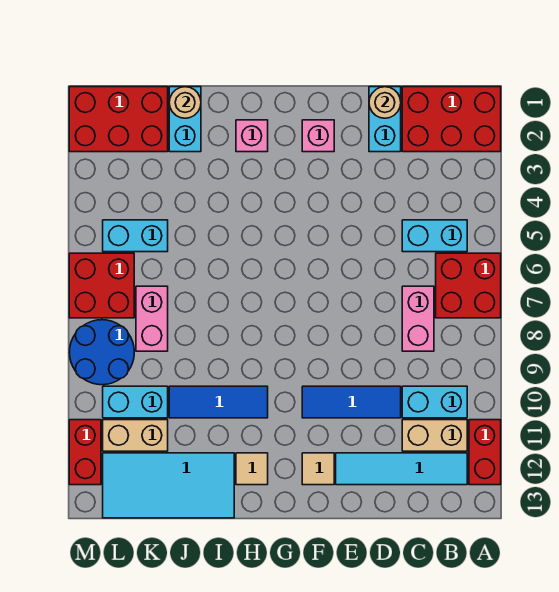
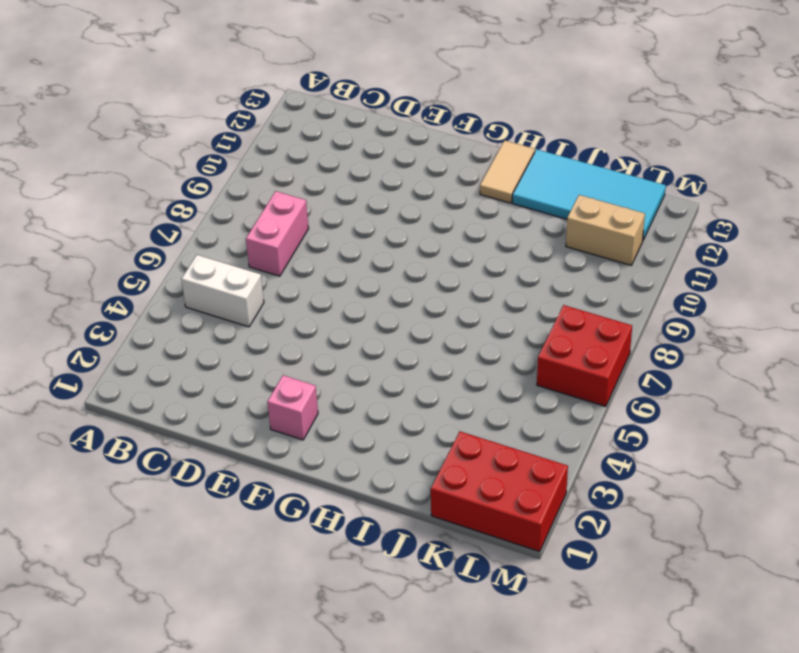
white 1x2 brick [181,255,264,327] -> cyan 1x2 brick [402,220,467,252]
tan 1x2 tile [480,140,535,203] -> tan 1x1 tile [236,453,268,485]
none -> red 2x3 brick [402,87,501,152]
none -> red 2x2 brick [436,253,501,318]
none -> red 1x2 brick [469,420,501,485]

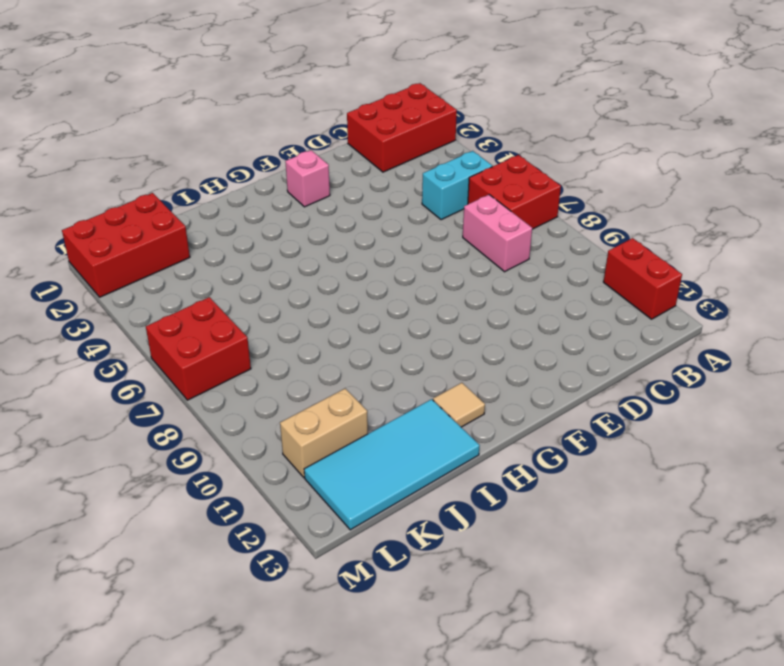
none -> cyan 1x2 brick [402,386,467,418]
none -> tan 1x2 brick [402,420,467,451]
none -> cyan 1x4 tile [336,453,467,485]

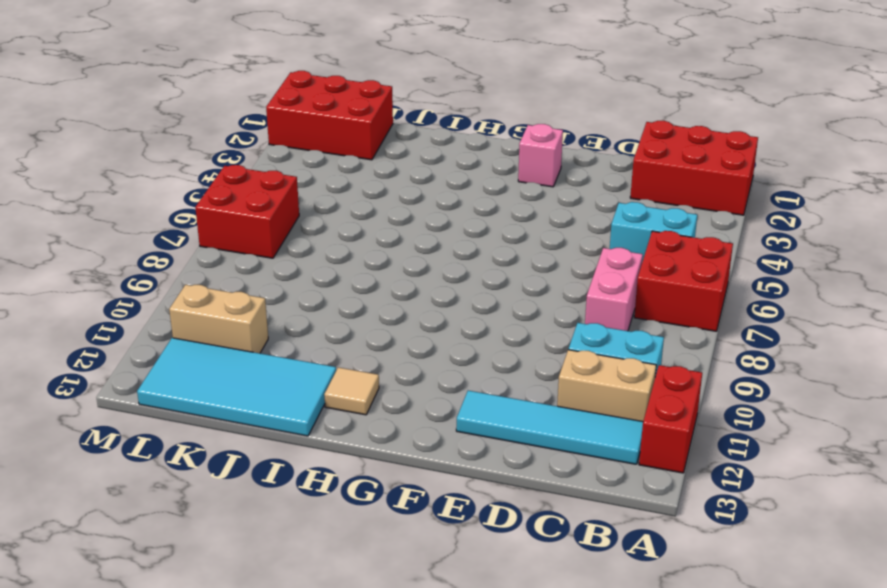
none -> cyan 1x2 brick [369,87,401,152]
none -> blue 1x3 tile [302,386,401,418]
none -> tan 1x1 tile [302,453,334,485]

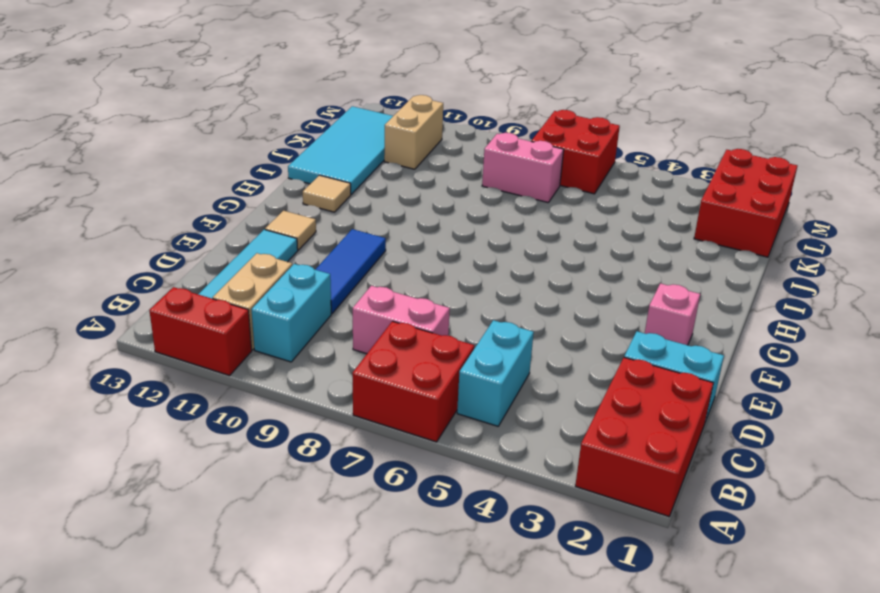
none -> pink 1x1 brick [236,120,268,152]
none -> blue 1x3 tile [169,386,268,418]
none -> cyan 1x2 brick [169,87,201,152]

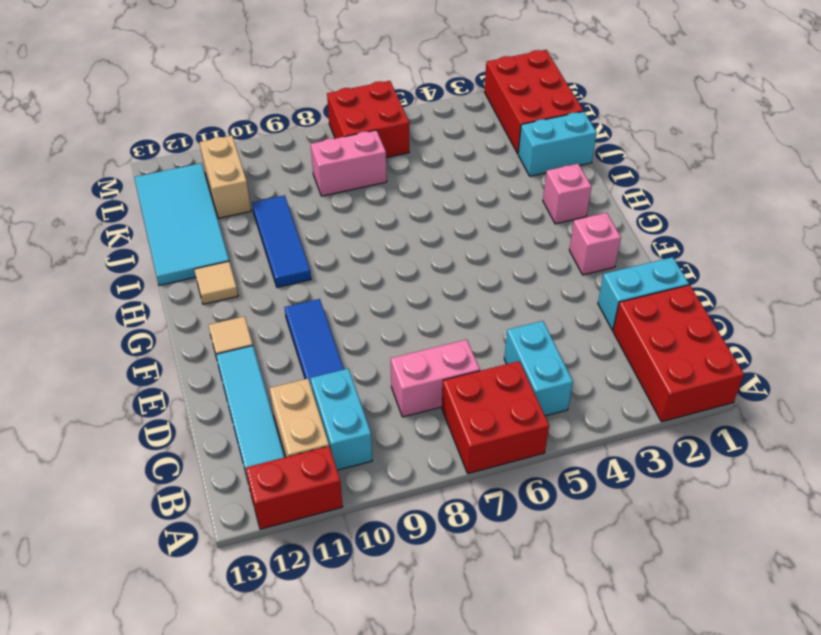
none -> cyan 1x2 brick [103,220,168,252]
none -> cyan 1x2 brick [103,386,168,418]
none -> blue 2x2 round brick [69,320,134,385]

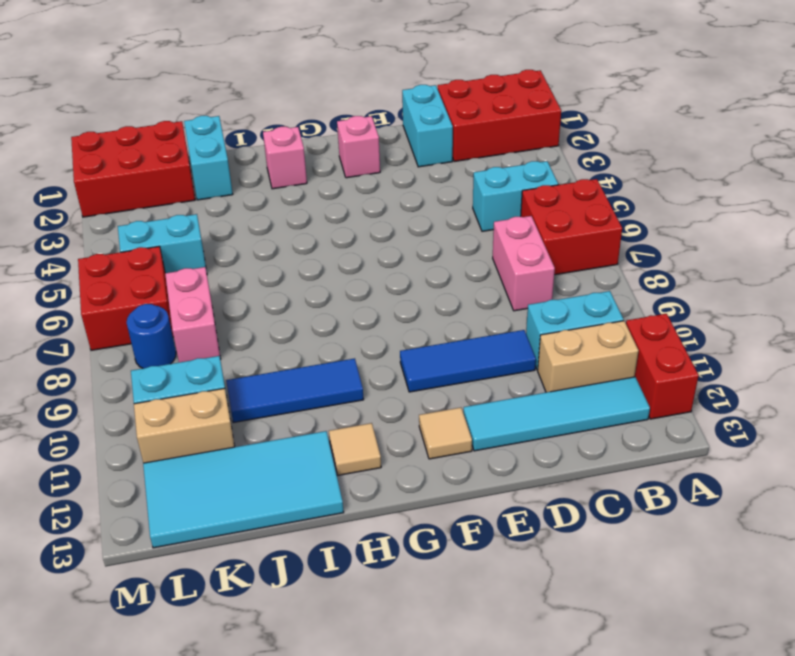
blue 1x1 round brick [127,304,176,368] -> blue 2x2 round brick [69,320,134,385]
none -> red 1x2 brick [69,420,101,485]
none -> tan 1x1 round brick [369,87,401,118]
none -> tan 1x1 round brick [169,87,201,118]

